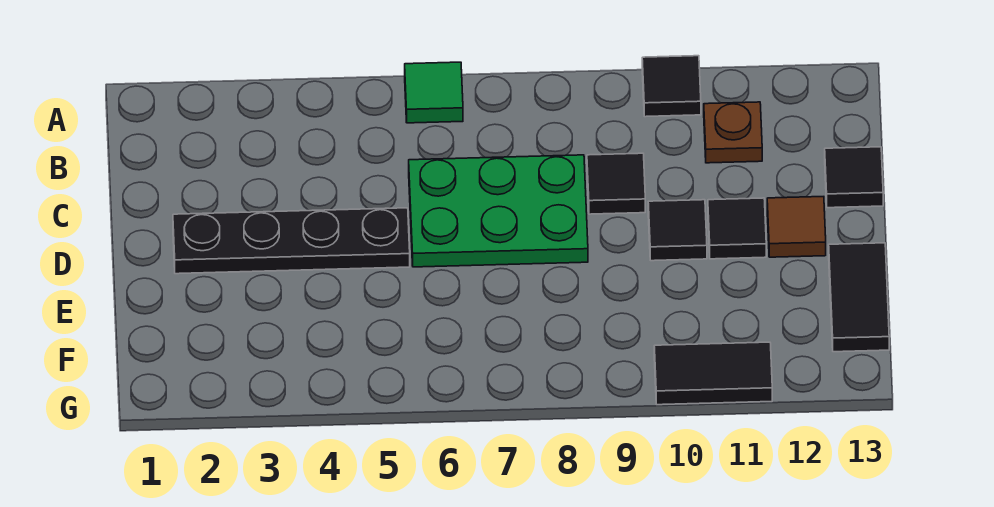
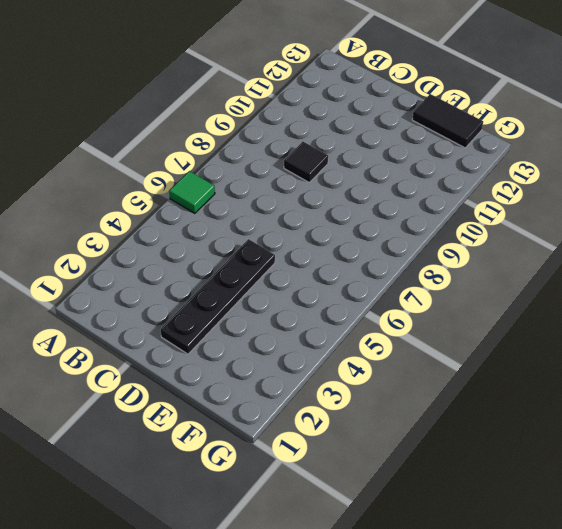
none -> black 1x1 tile [642,56,701,117]
none -> brown 1x1 plate [704,102,762,163]
none -> green 2x3 plate [409,155,588,267]

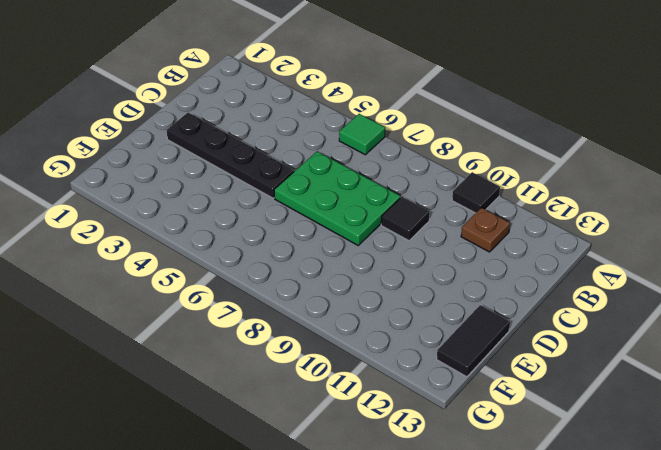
none -> black 1x1 tile [825,147,883,208]
none -> black 1x1 tile [648,200,707,261]
none -> black 1x1 tile [708,198,766,259]

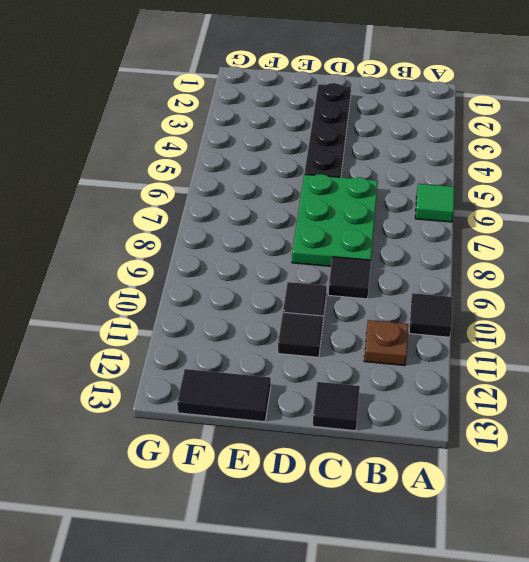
none -> brown 1x1 tile [767,197,826,257]
none -> black 1x2 tile [654,342,772,405]

